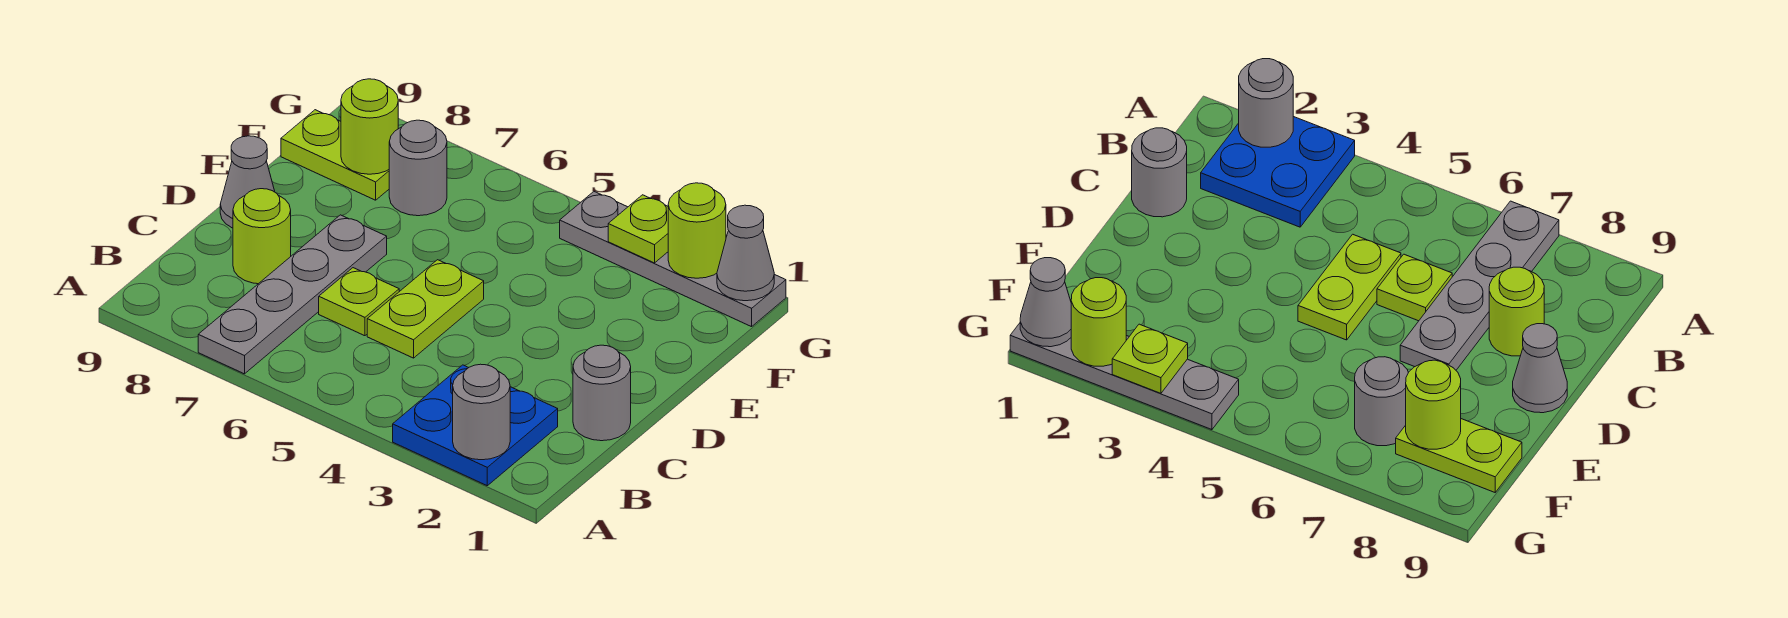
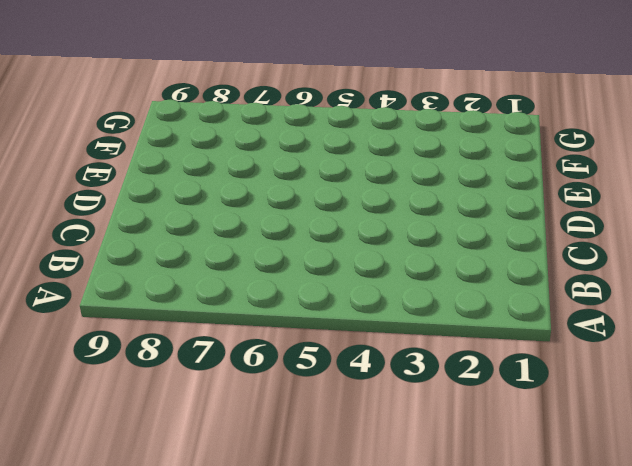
none -> blue 2x2 plate [393,365,558,486]
none -> grey 1x4 plate [198,215,387,374]
none -> grey 1x1 round brick [573,345,631,441]

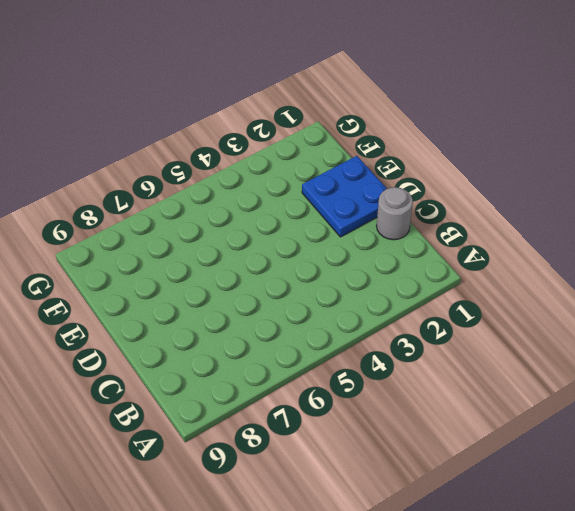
blue 2x2 plate [302,156,387,237] -> blue 2x2 plate moved to [393,365,558,486]
none -> grey 1x4 plate [198,215,387,374]
none -> lime 1x2 plate [367,260,484,358]
none -> lime 1x1 plate [319,268,399,336]

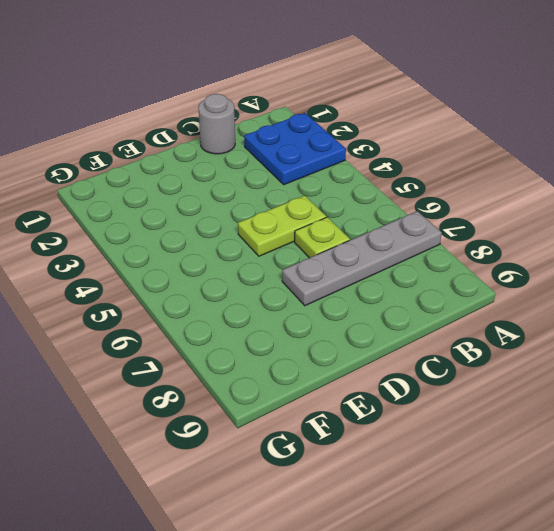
none -> lime 1x1 round brick [233,189,291,284]
none -> grey 1x1 cone [220,136,275,228]
none -> grey 1x1 round brick [389,120,447,216]

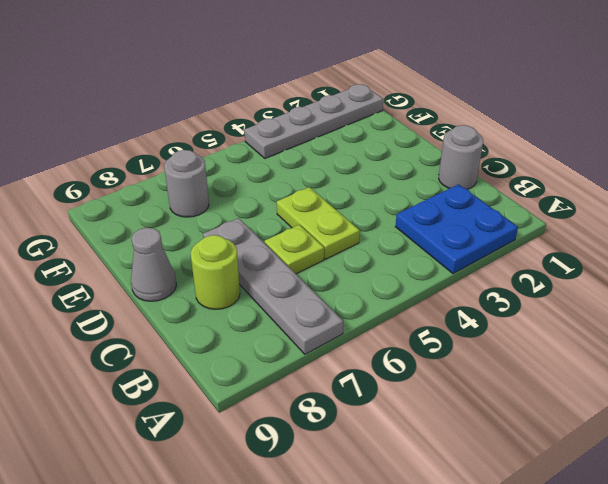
none -> lime 1x2 plate [281,110,389,200]
none -> grey 1x1 round brick [453,364,510,460]
none -> lime 1x1 round brick [341,79,398,174]

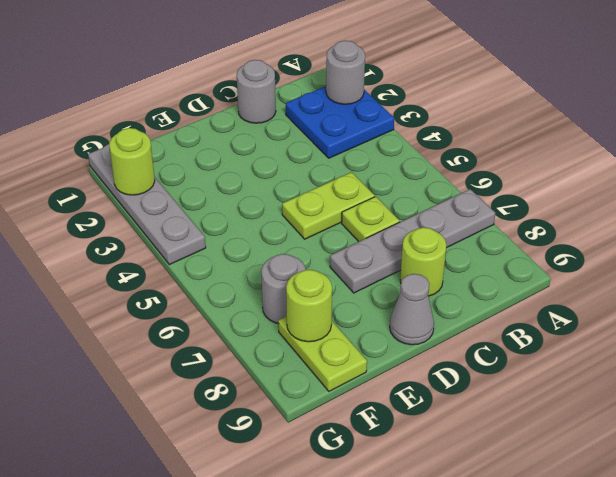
none -> grey 1x1 cone [717,205,774,301]
none -> lime 1x1 plate [608,195,668,263]

